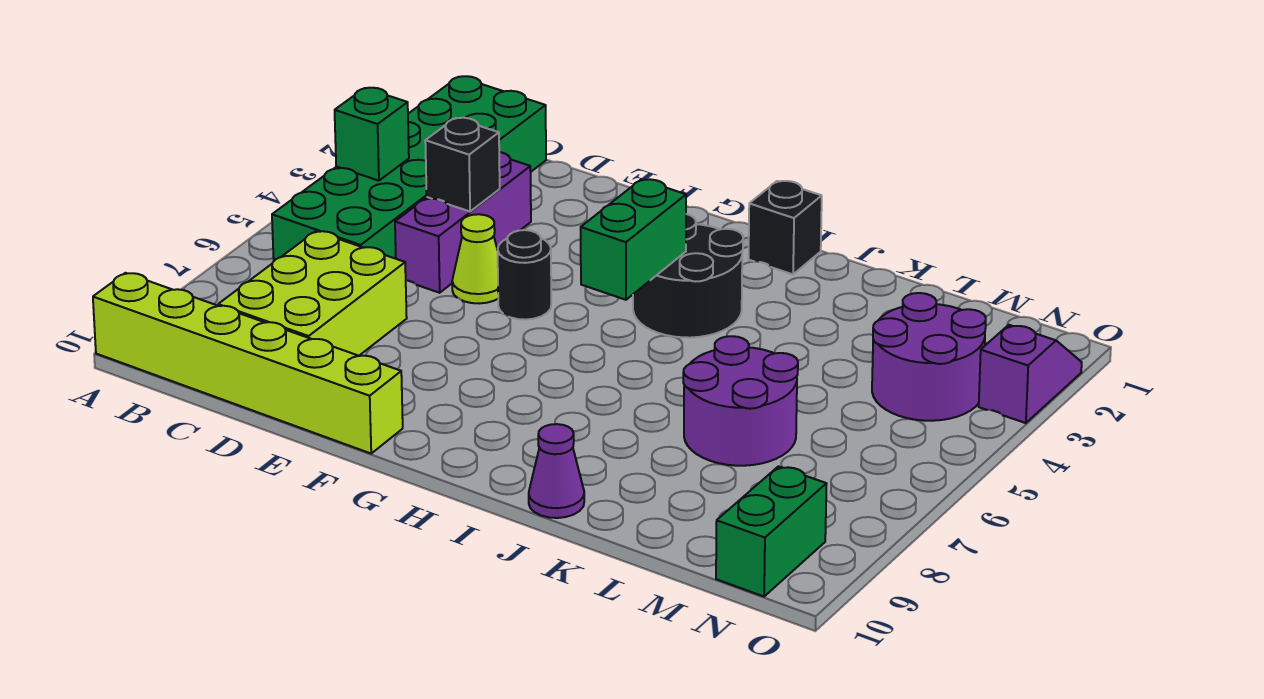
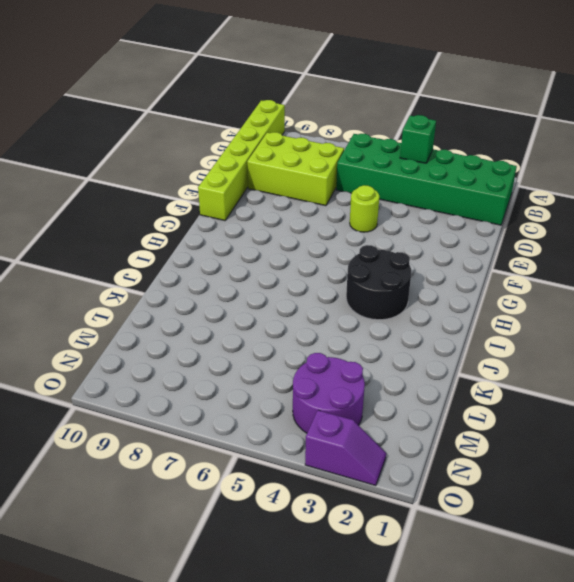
lime 1x1 round brick [350,185,379,232] -> lime 1x1 cone [452,214,498,304]
none -> purple 1x3 brick [395,152,531,293]
none -> black 1x1 round brick [498,230,551,320]
none -> black 1x1 brick [749,181,822,274]

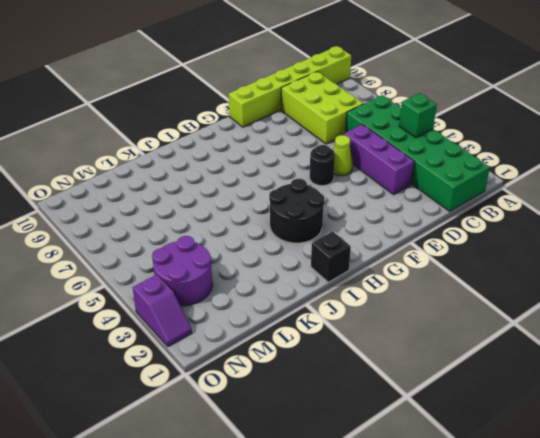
none -> purple 1x1 cone [529,424,584,518]
none -> purple 2x2 round brick [683,336,798,466]
none -> green 1x2 brick [716,466,826,596]

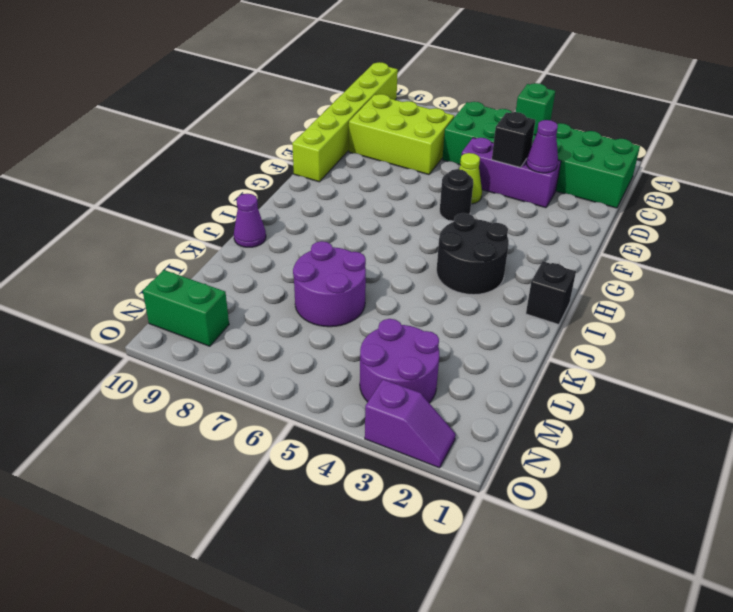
purple 1x1 cone [526,120,558,173] -> none
none -> green 1x2 brick [581,179,686,300]

